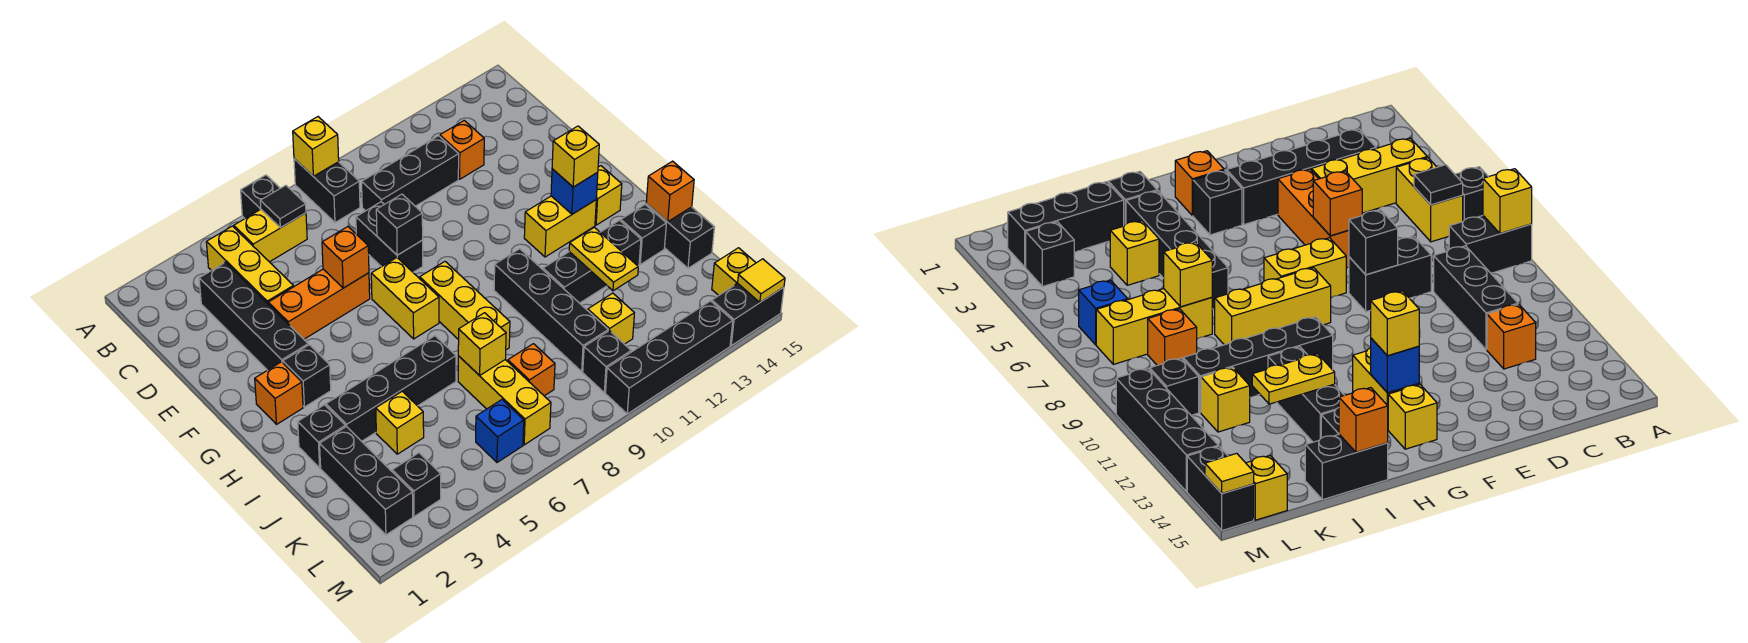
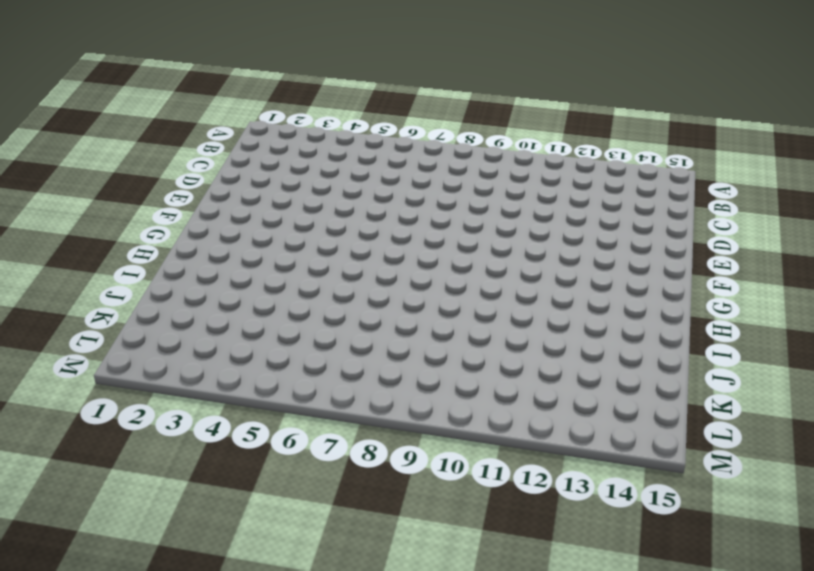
none -> black 1x1 brick [241,175,280,218]
none -> black 1x2 brick [294,159,360,222]
none -> yellow 1x3 brick [206,226,294,304]
none -> yellow 1x2 brick [234,209,307,262]

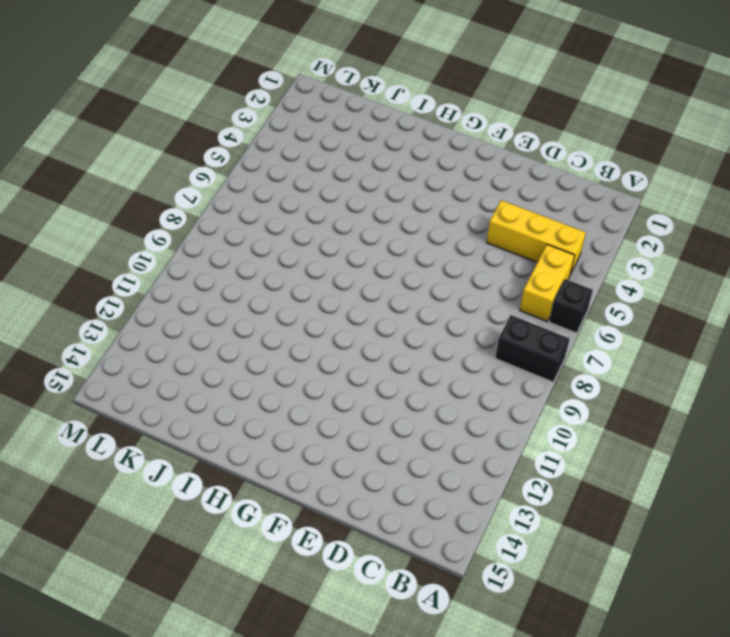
none -> black 1x4 brick [199,262,308,370]
none -> black 1x3 brick [362,136,459,211]
none -> orange 1x1 brick [440,121,484,179]
none -> black 1x2 brick [356,202,423,272]

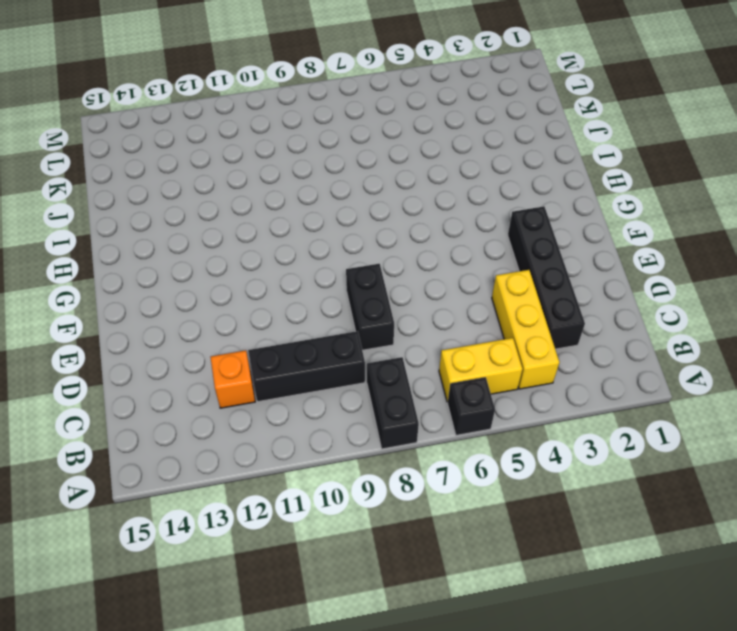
none -> orange 1x3 brick [268,269,370,339]
none -> yellow 1x2 brick [371,258,439,339]
none -> orange 1x1 brick [255,362,303,424]
none -> black 1x1 brick [283,345,331,407]

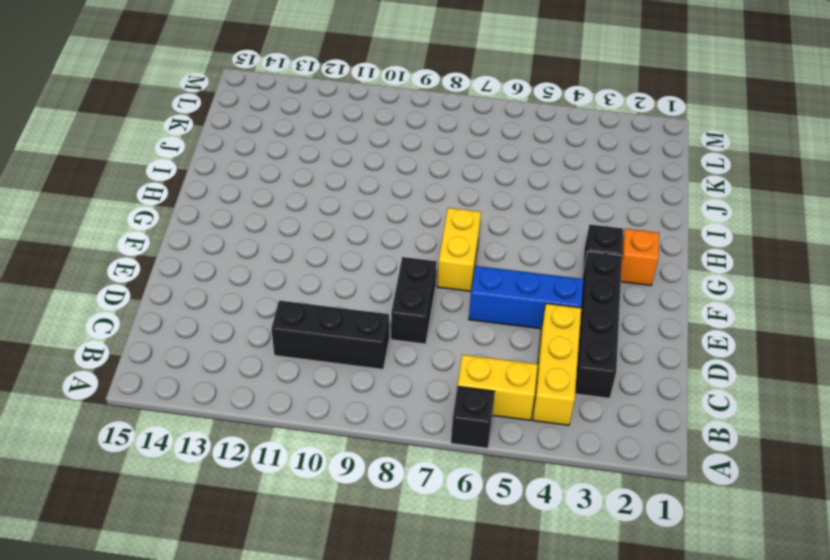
blue 1x3 brick [469,266,584,329] -> orange 1x3 brick [268,269,370,339]
none -> black 1x2 brick [294,159,360,222]
none -> orange 1x1 brick [440,121,484,179]
none -> yellow 1x3 brick [420,262,510,350]
none -> yellow 1x2 brick [524,196,596,257]

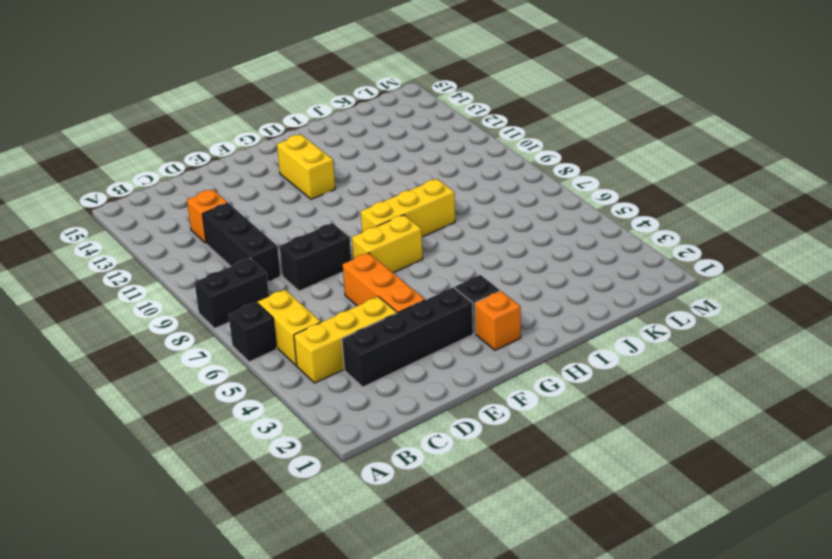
none -> yellow 1x1 brick [595,166,622,225]
none -> black 1x4 brick [494,249,608,371]
none -> black 1x1 brick [298,405,345,468]
none -> black 1x4 brick [326,336,456,441]

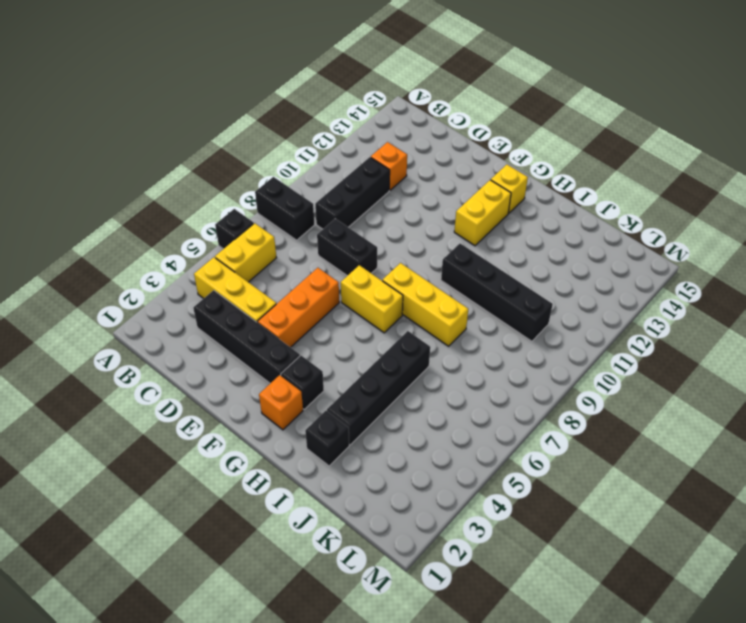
none -> black 1x3 brick [543,220,641,303]
none -> black 1x1 brick [621,205,666,264]
none -> black 1x2 brick [646,204,714,268]
none -> black 1x3 brick [320,426,413,535]

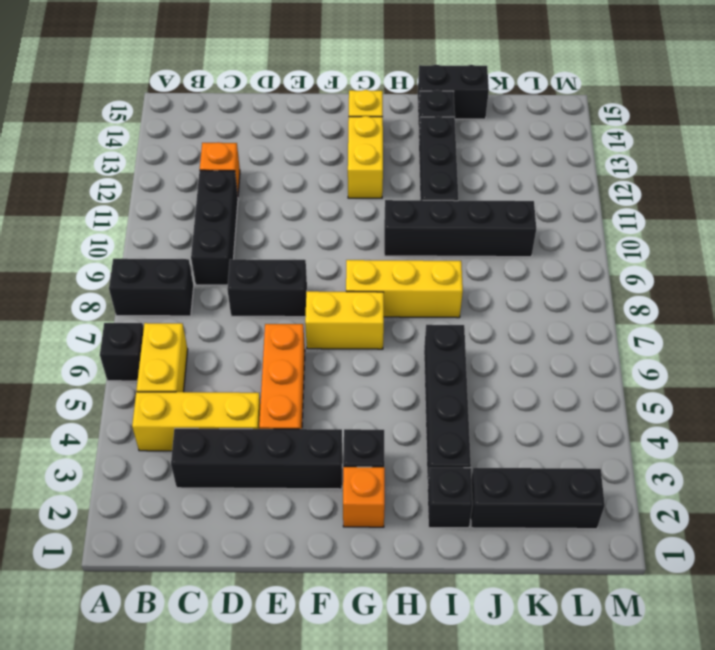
none -> yellow 1x1 brick [376,391,424,454]
none -> yellow 1x3 brick [458,356,551,445]
none -> orange 1x1 brick [508,344,555,396]
none -> yellow 1x1 brick [588,293,634,344]

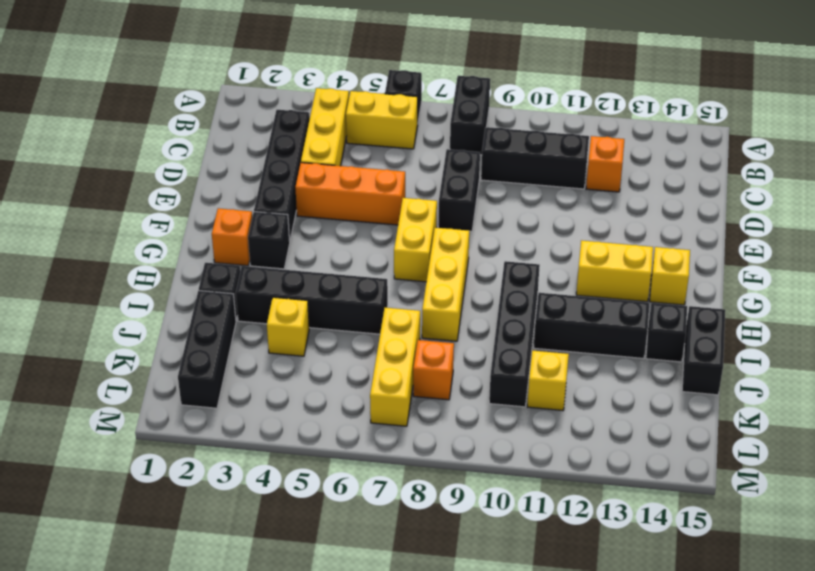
none -> black 1x1 brick [392,453,441,517]
none -> blue 1x1 brick [476,400,524,462]
none -> black 1x1 brick [583,331,631,393]
none -> yellow 1x1 brick [712,248,756,295]

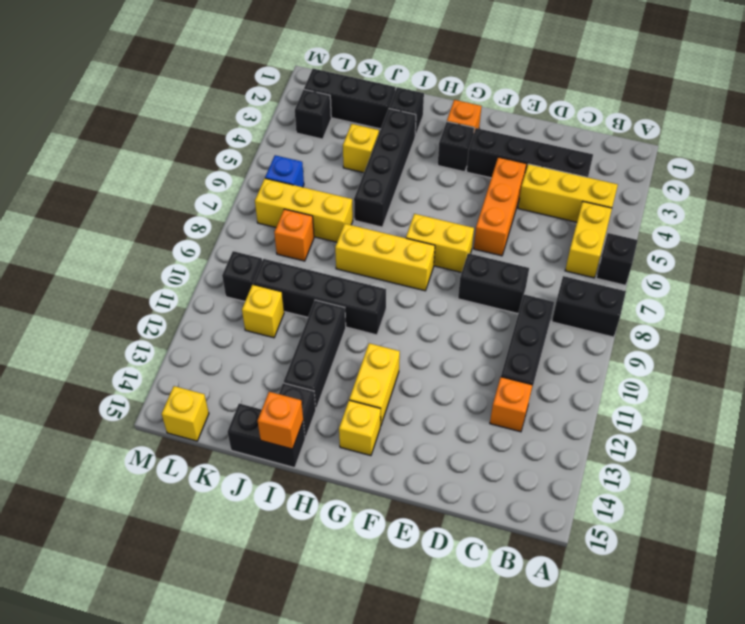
none -> black 1x4 brick [606,301,733,414]
none -> black 1x2 brick [712,283,784,346]
none -> yellow 1x1 brick [293,117,339,176]
none -> black 1x1 tile [260,185,306,228]

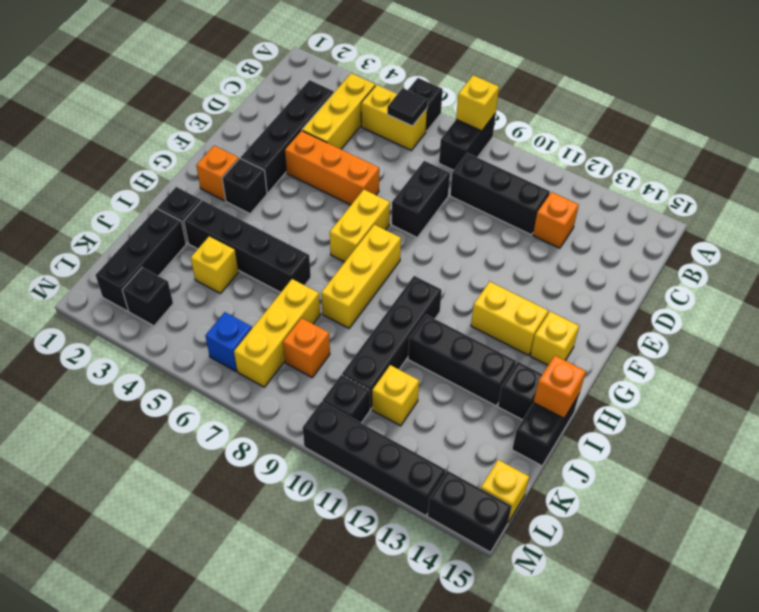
none -> orange 1x1 brick [322,227,369,288]
none -> black 1x1 brick [376,194,423,255]
none -> blue 1x1 brick [551,169,598,214]
none -> yellow 1x2 plate [569,227,638,291]

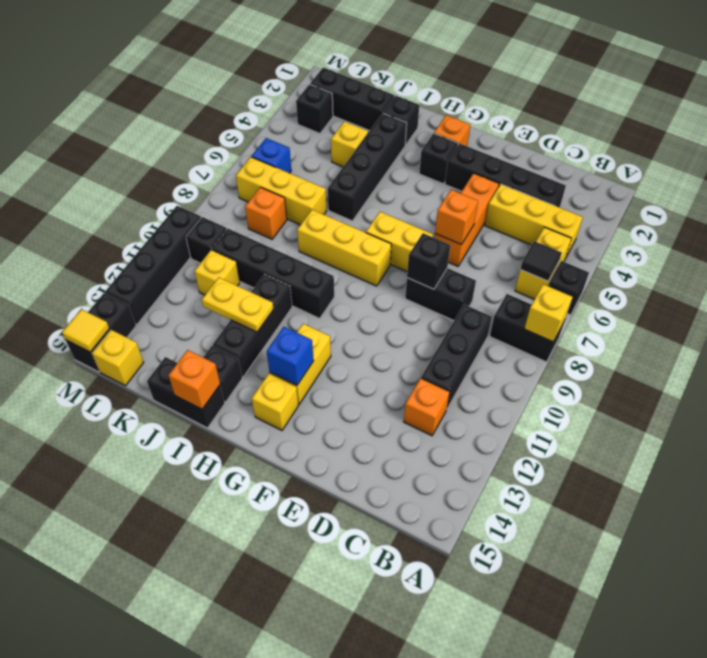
none -> yellow 1x1 brick [458,313,506,376]
none -> yellow 1x1 brick [552,126,599,187]

